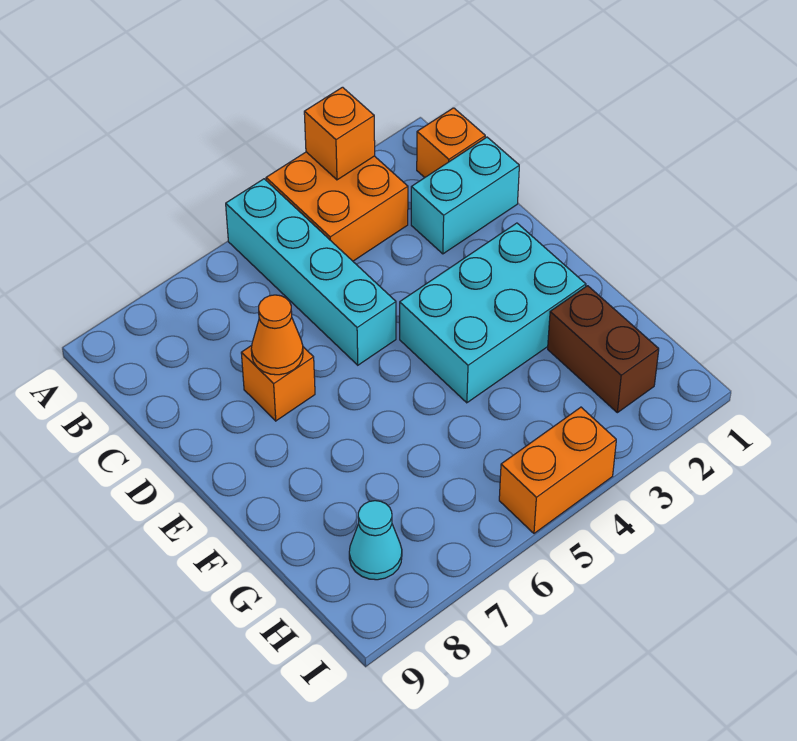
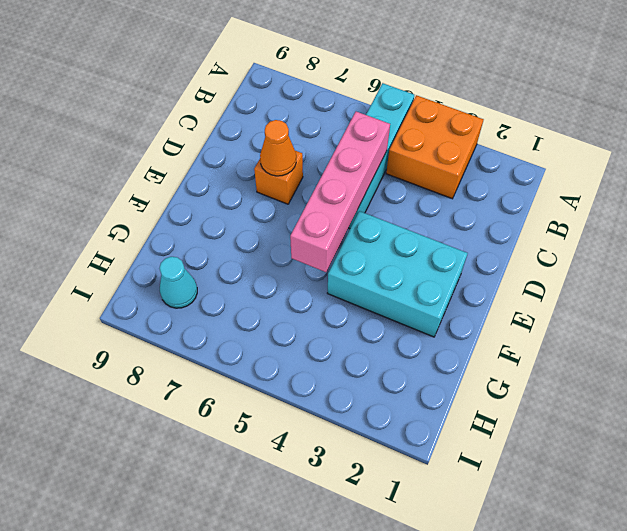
pink 1x4 brick [290,112,390,272] -> none
none -> orange 1x1 brick [417,108,485,177]
none -> cyan 1x2 brick [411,137,519,254]

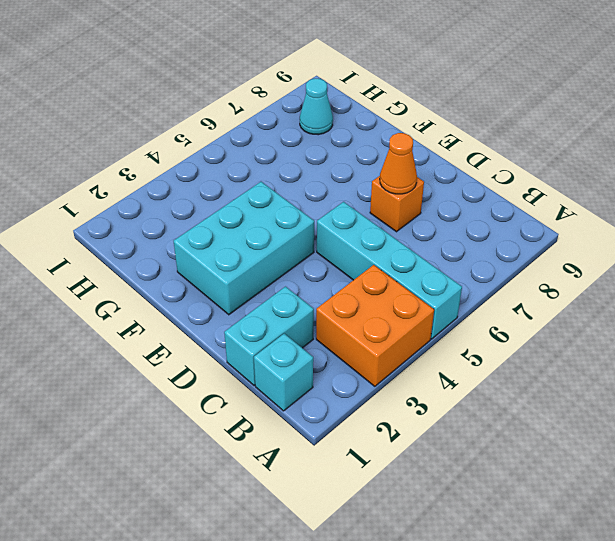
cyan 1x1 brick [254,334,313,411] -> orange 1x1 brick [417,108,485,177]
none -> brown 1x2 brick [548,286,659,413]
none -> orange 1x2 brick [499,407,616,533]

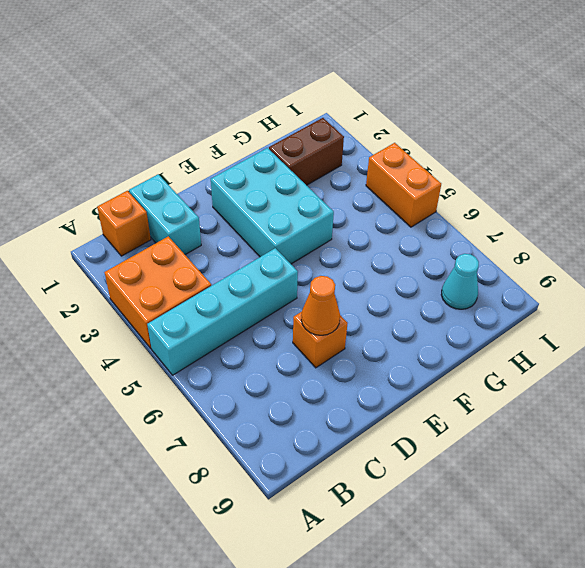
none -> orange 1x1 brick [304,87,375,180]

